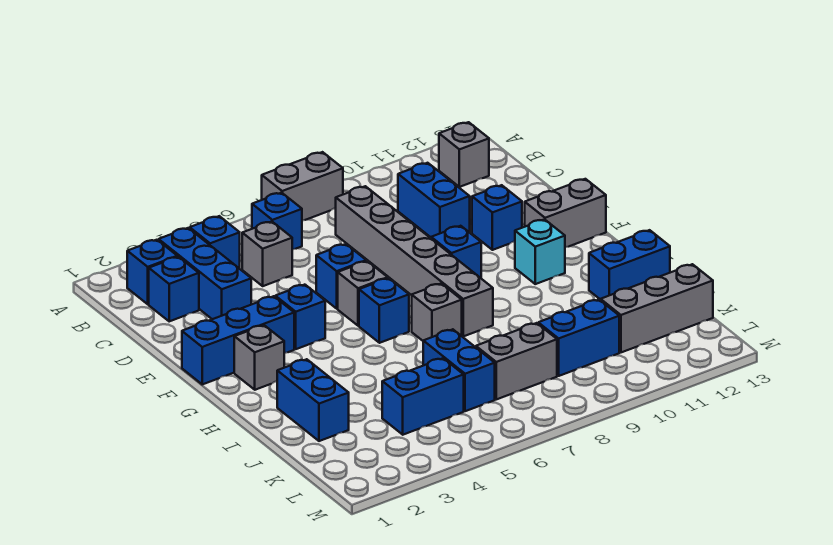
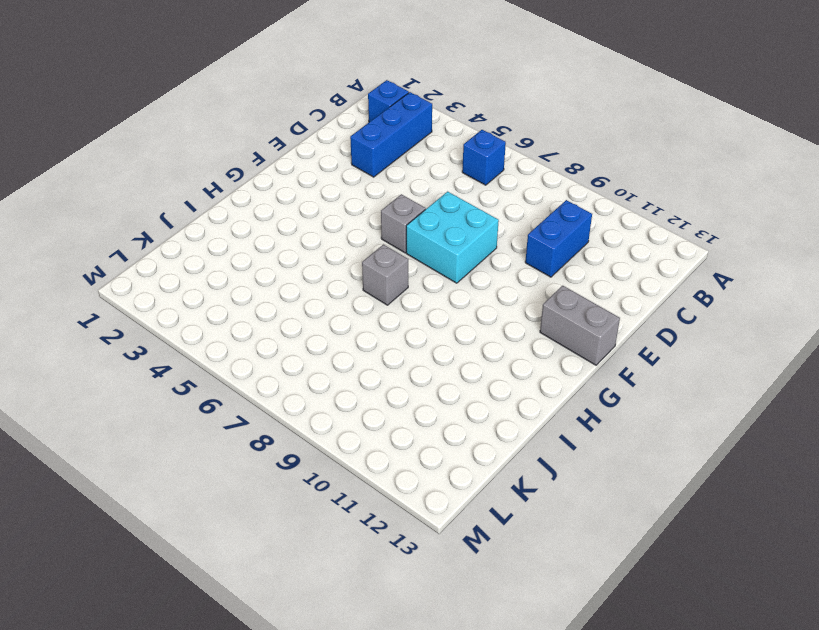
cyan 2x2 brick [406,192,499,283] -> grey 1x6 brick [336,186,493,336]
none -> grey 1x2 brick [262,152,343,221]
none -> blue 1x1 brick [190,216,240,269]
none -> grey 1x1 brick [439,122,489,187]

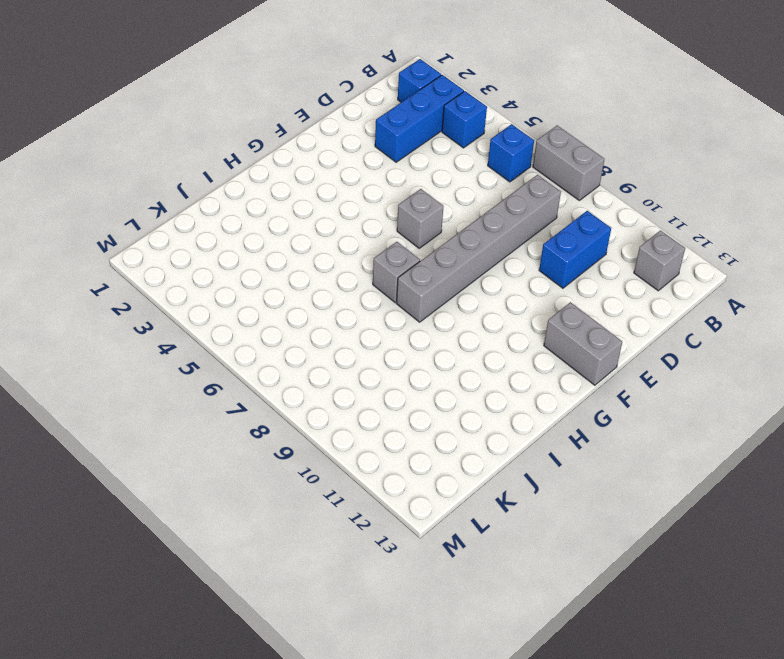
none -> blue 1x1 brick [149,257,199,321]
none -> grey 1x1 brick [242,222,292,286]
none -> blue 1x1 brick [316,244,366,309]

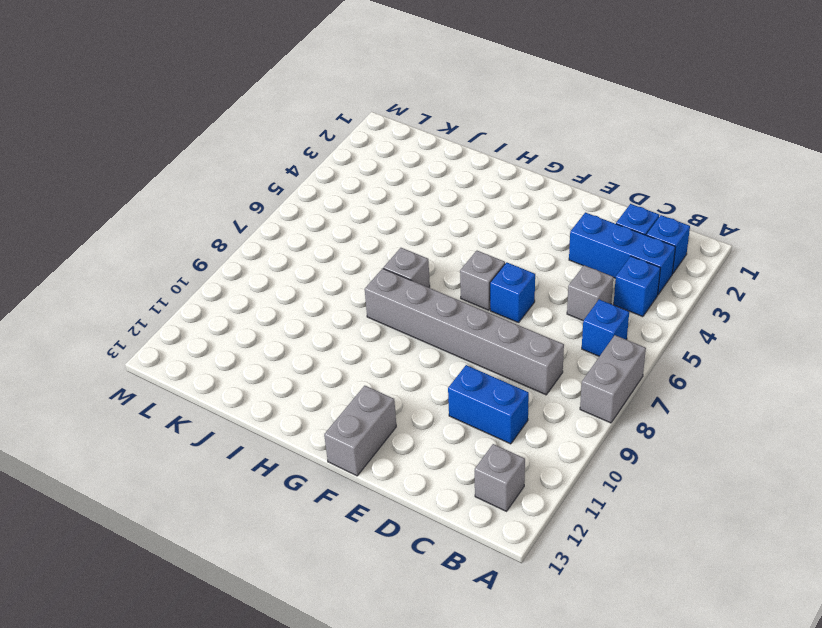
none -> blue 1x1 brick [472,185,522,250]
none -> blue 1x3 brick [182,296,294,384]
none -> blue 1x1 brick [275,285,325,349]

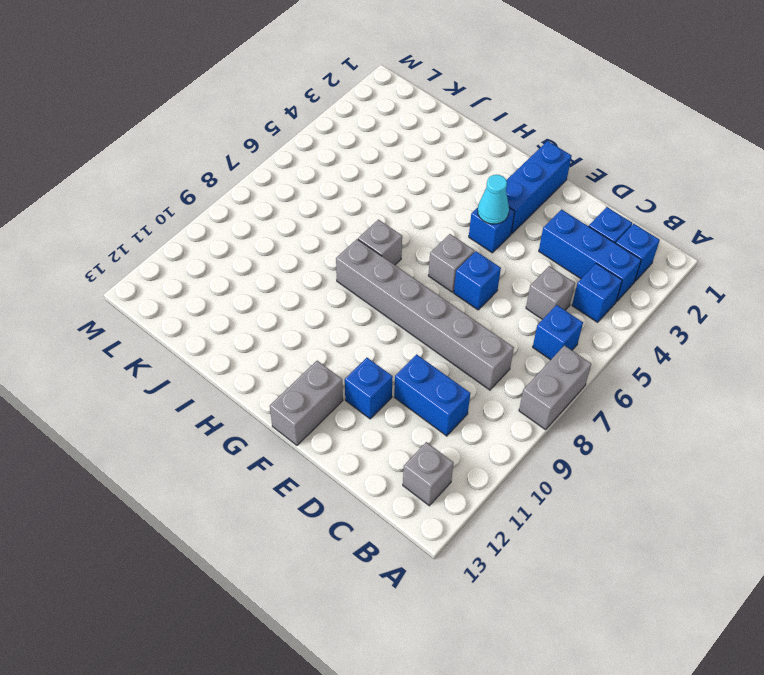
cyan 1x1 cone [478,175,509,224] -> none
none -> blue 1x1 brick [431,226,481,278]
none -> grey 1x1 brick [234,325,284,390]
none -> blue 1x1 brick [359,278,409,343]

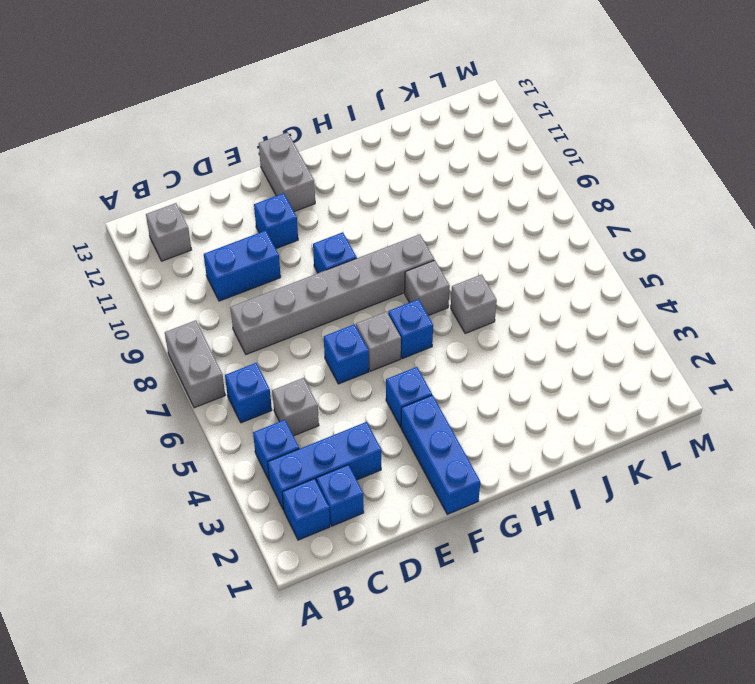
grey 1x1 brick [451,274,497,334] -> grey 1x1 brick moved to [234,325,284,390]
none -> cyan 1x1 brick [515,219,565,284]
none -> blue 1x2 brick [277,359,349,441]
none -> blue 1x2 brick [589,230,670,300]

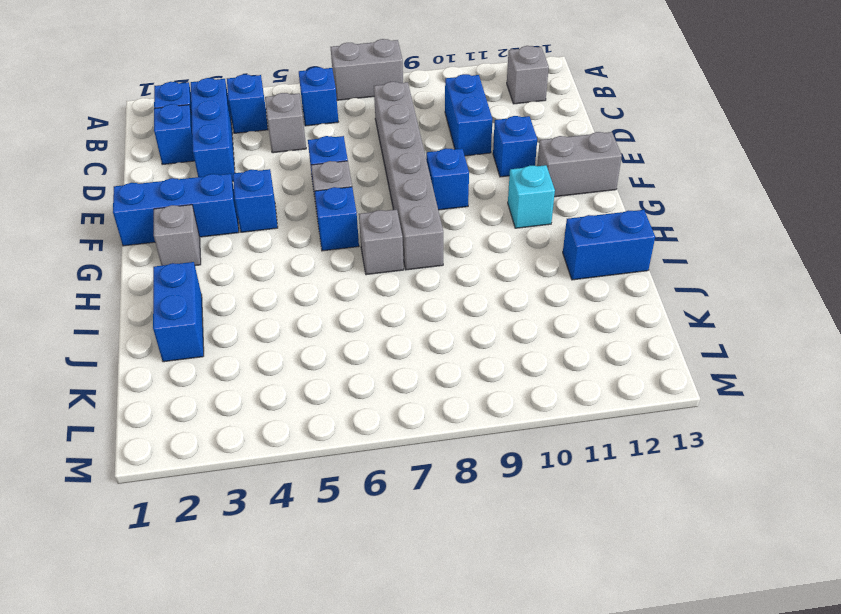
none -> blue 1x2 brick [423,329,495,411]
none -> blue 1x2 brick [382,358,464,435]
none -> grey 1x2 brick [476,323,557,399]

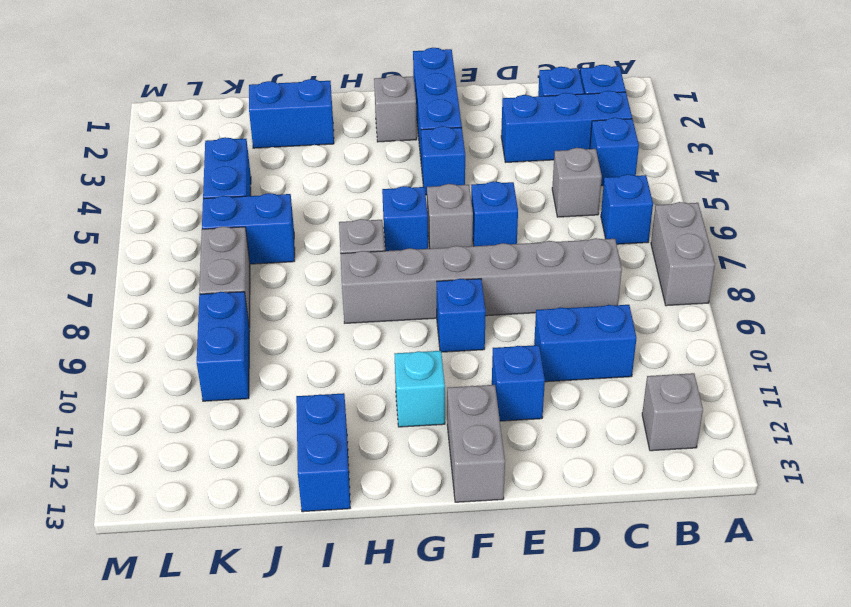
none -> grey 1x3 brick [601,264,713,352]

